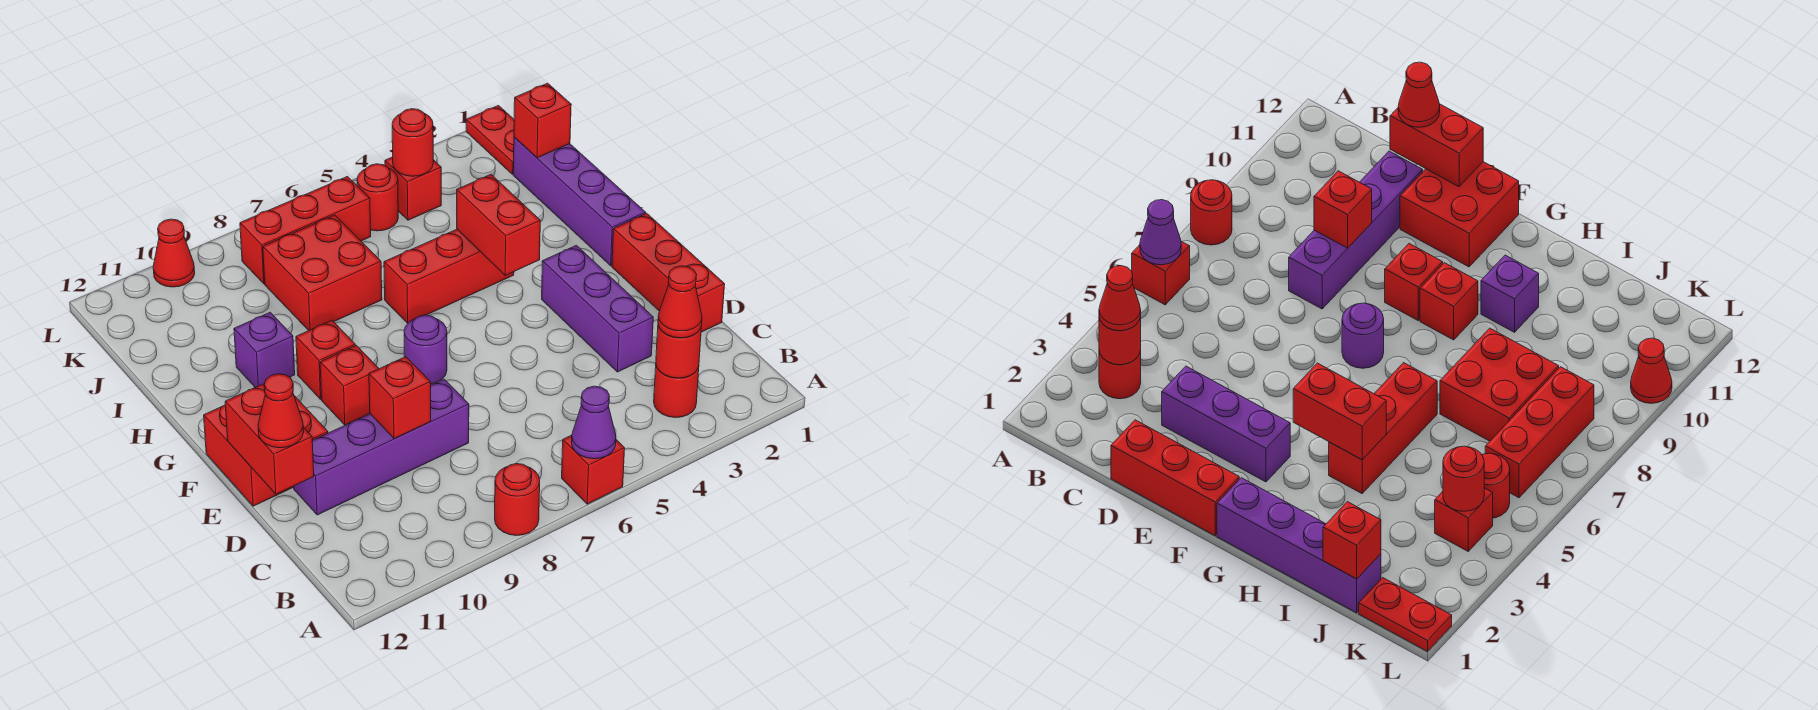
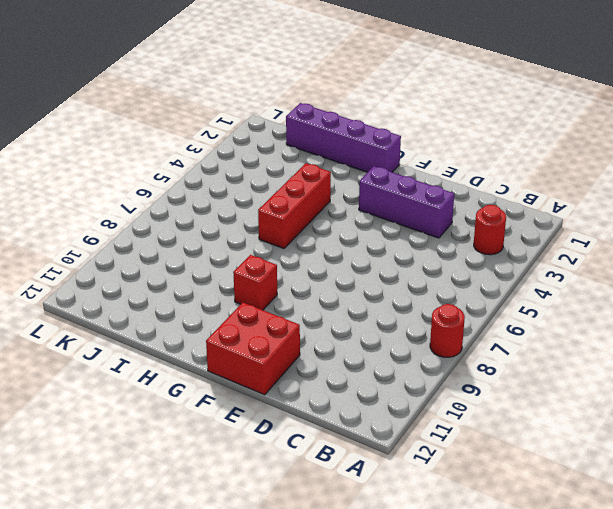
none -> red 1x1 brick [562,435,625,504]
none -> red 1x3 brick [612,213,725,332]
none -> purple 1x4 brick [293,379,469,515]

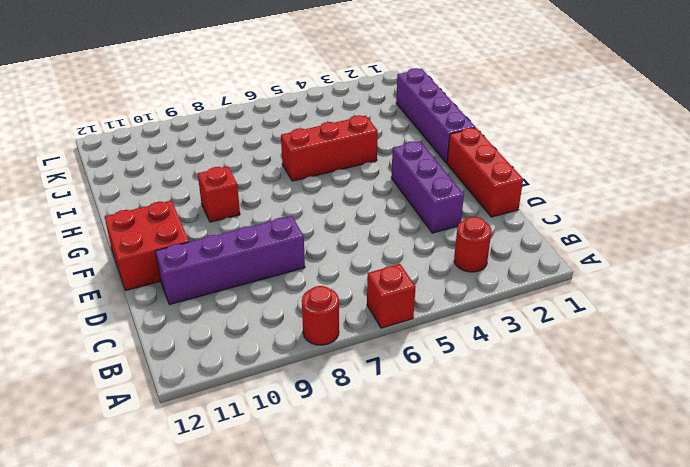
none -> purple 1x1 round brick [404,315,447,384]
none -> red 1x1 brick [320,345,379,425]
none -> purple 1x1 brick [234,312,295,387]

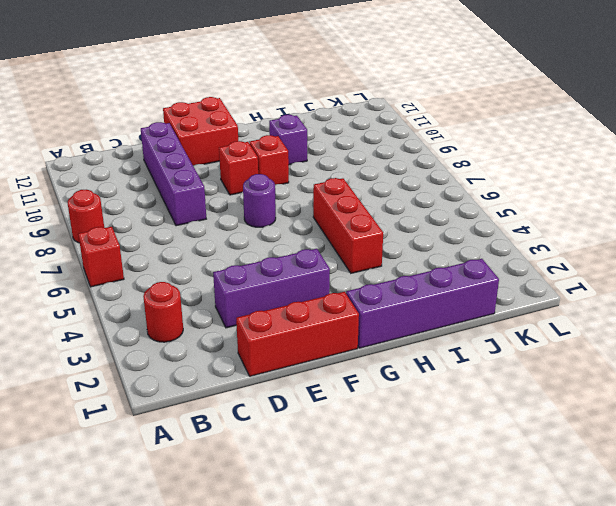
none -> red 2x2 brick [263,215,382,331]
none -> red 1x2 plate [466,106,514,174]
none -> red 1x1 brick [385,157,441,220]

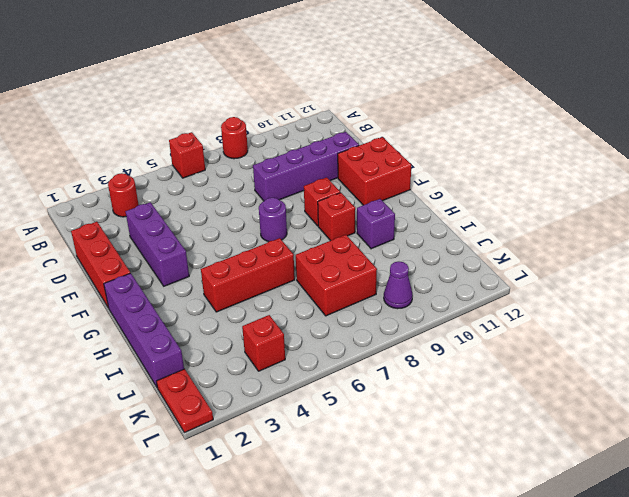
purple 1x1 cone [384,261,413,309] -> purple 1x1 cone moved to [572,386,616,459]
none -> red 1x1 round brick [357,164,398,231]
none -> red 1x3 brick [240,177,371,284]
none -> red 1x1 cone [153,219,195,287]

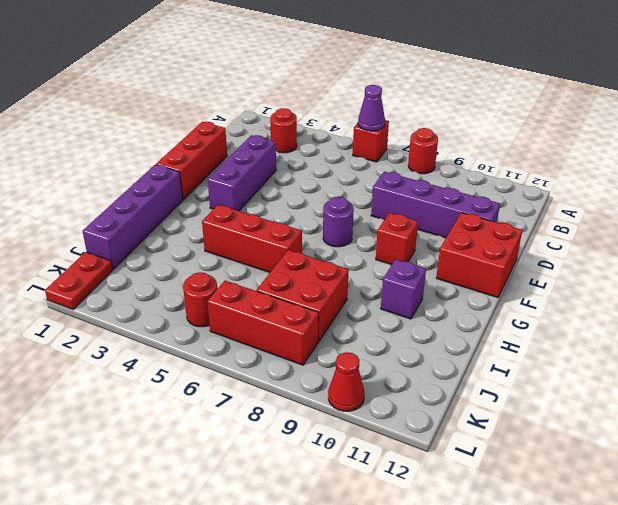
none -> red 1x1 brick [296,320,355,399]
none -> red 1x1 brick [385,157,441,220]
none -> red 1x1 round brick [656,325,702,378]

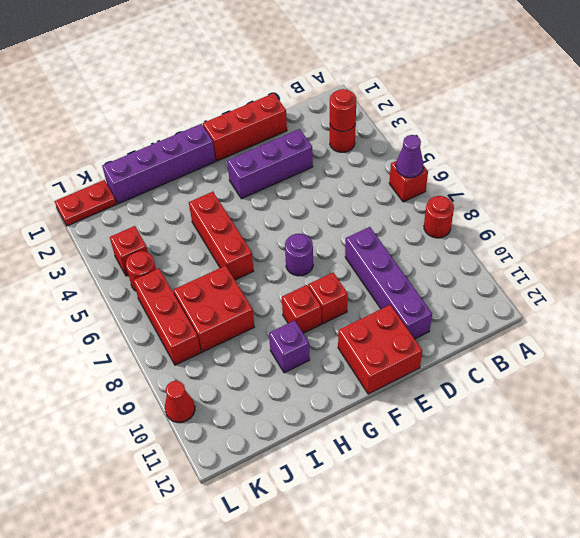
none -> red 1x1 brick [369,357,431,439]
none -> red 1x2 brick [225,384,314,494]
none -> red 1x2 brick [457,175,540,275]

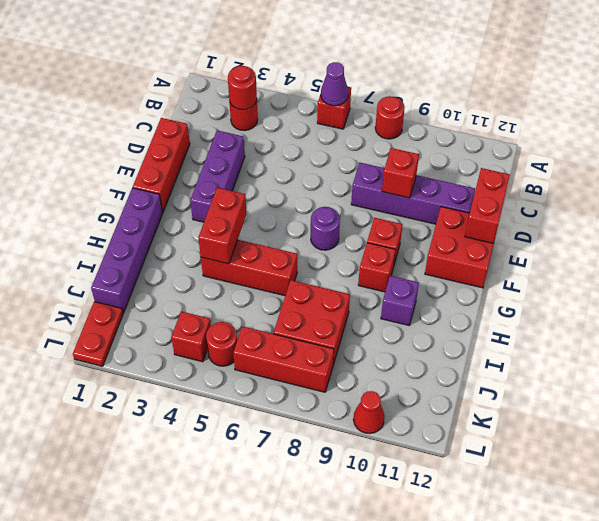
none -> red 1x1 brick [514,83,571,158]
none -> red 1x1 round brick [392,109,433,176]
none -> red 1x1 cone [658,266,702,338]

